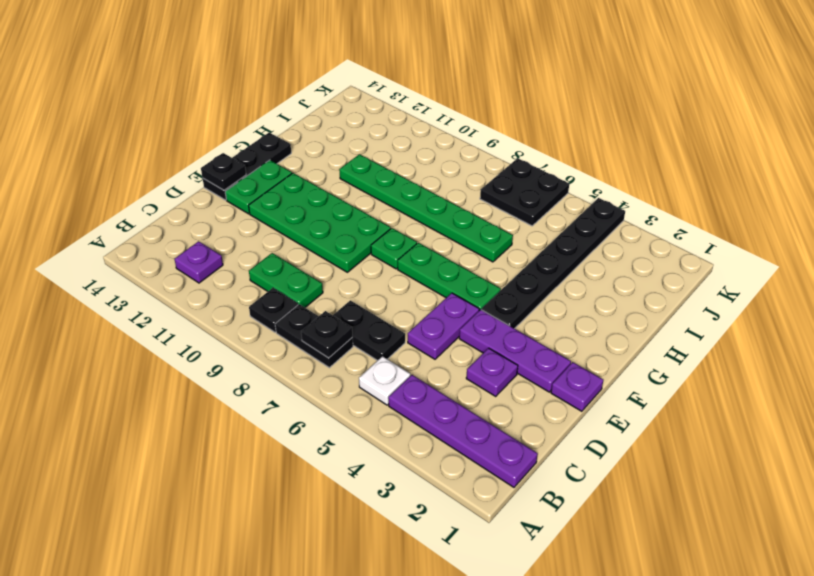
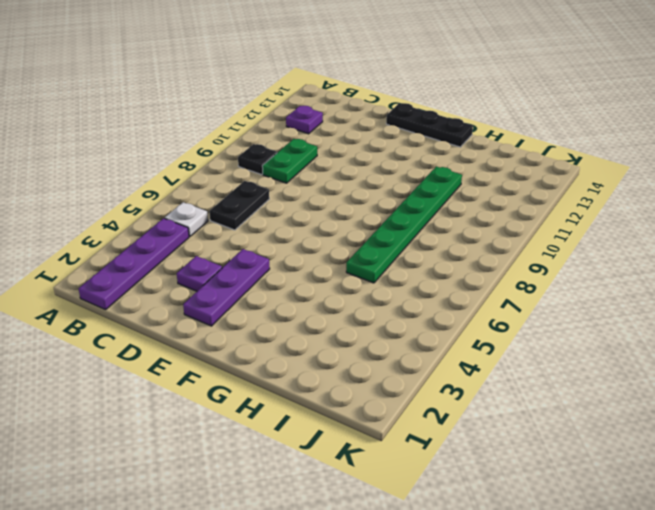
none -> black 1x2 plate [275,304,353,368]
none -> purple 1x2 plate [408,293,479,359]
none -> purple 1x1 plate [551,362,603,411]

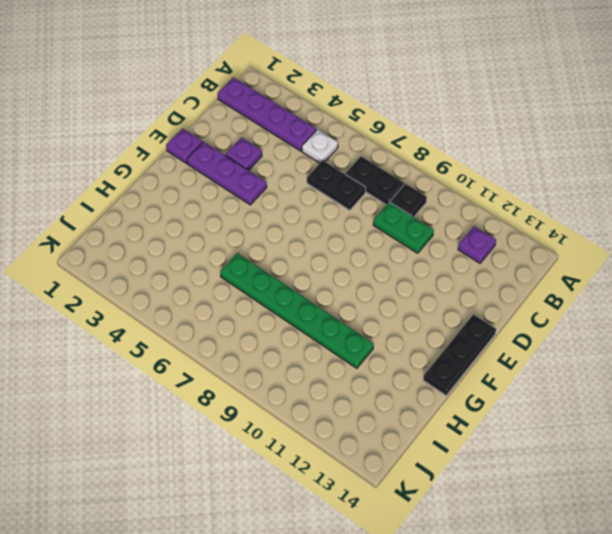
none -> purple 1x2 plate [408,293,479,359]
none -> green 2x4 plate [249,173,391,272]
none -> green 1x2 plate [225,160,292,214]

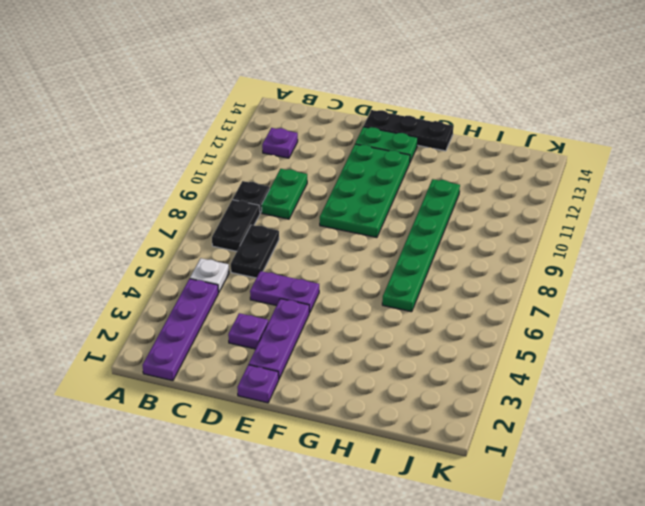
none -> black 1x6 plate [482,198,625,329]
none -> green 1x3 plate [398,243,501,311]
none -> green 1x1 plate [371,228,417,269]

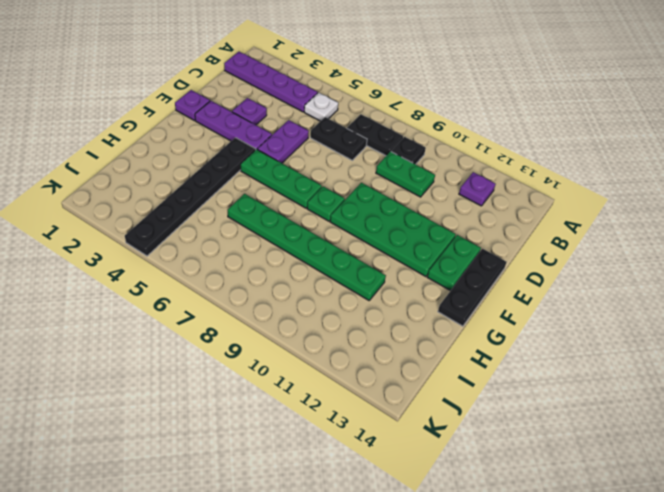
none -> black 2x2 plate [480,158,569,226]
none -> black 1x1 plate [301,311,352,358]
none -> black 1x1 plate [201,153,246,190]

